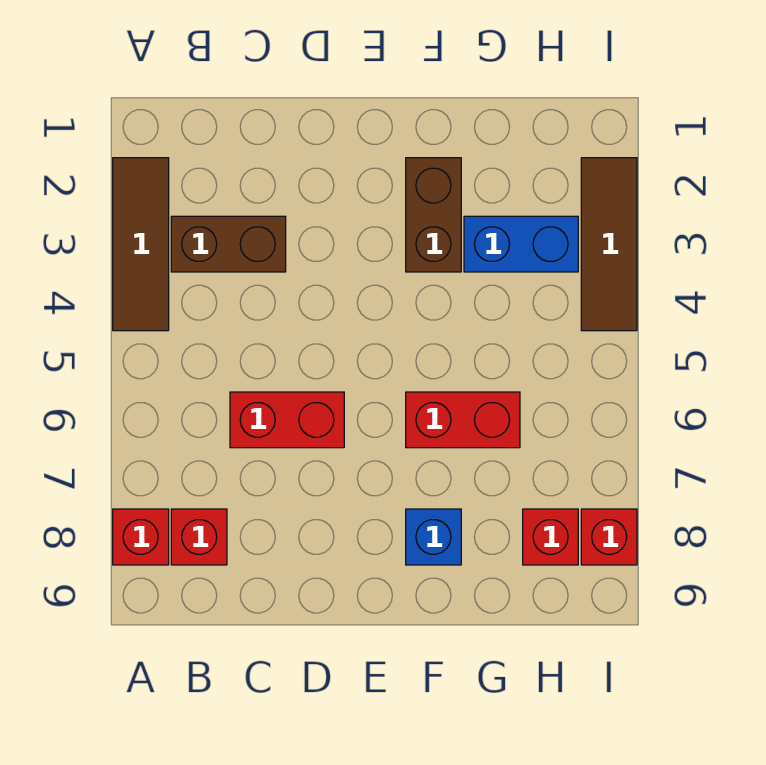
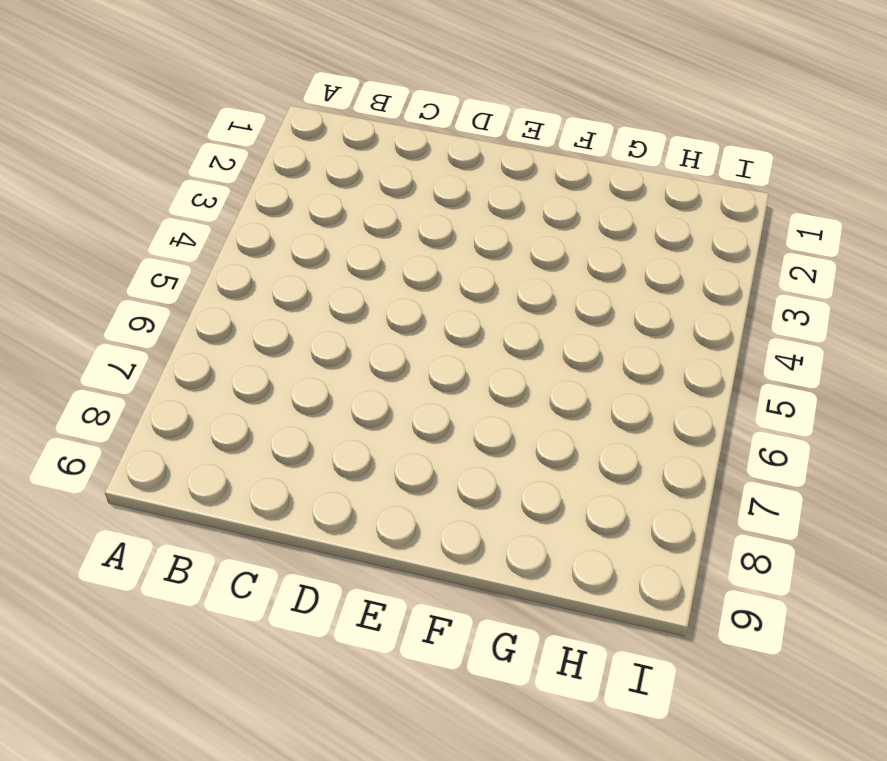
none -> brown 1x3 tile [113,158,169,331]
none -> red 1x1 brick [113,509,169,565]
none -> brown 1x2 brick [171,216,286,272]

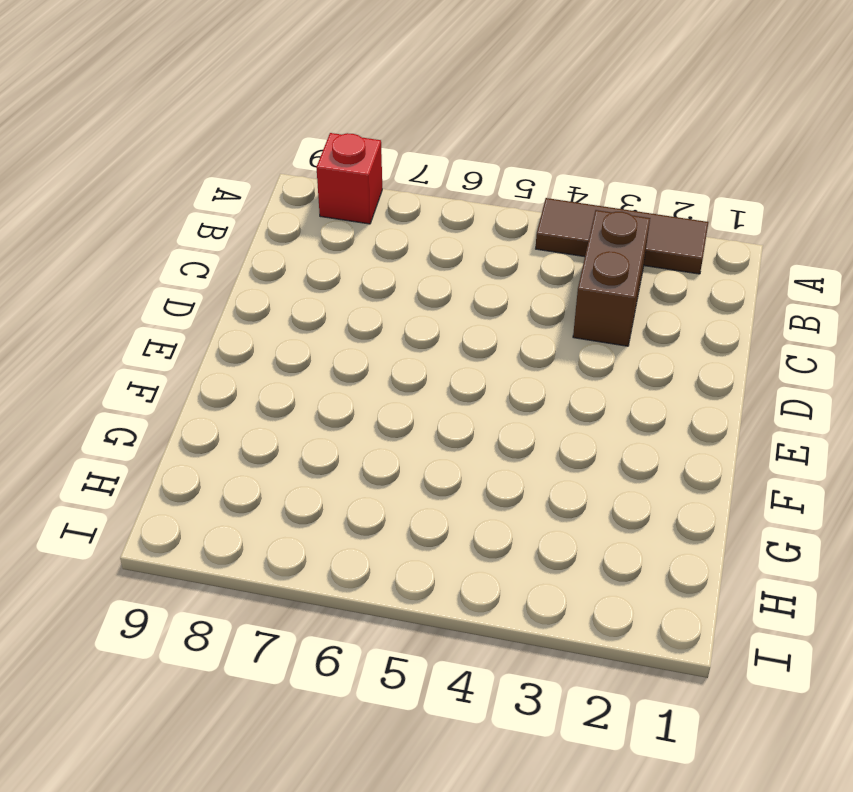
none -> red 1x1 brick [171,509,227,565]
none -> red 1x2 brick [230,392,344,448]
none -> brown 1x2 brick [406,158,461,272]

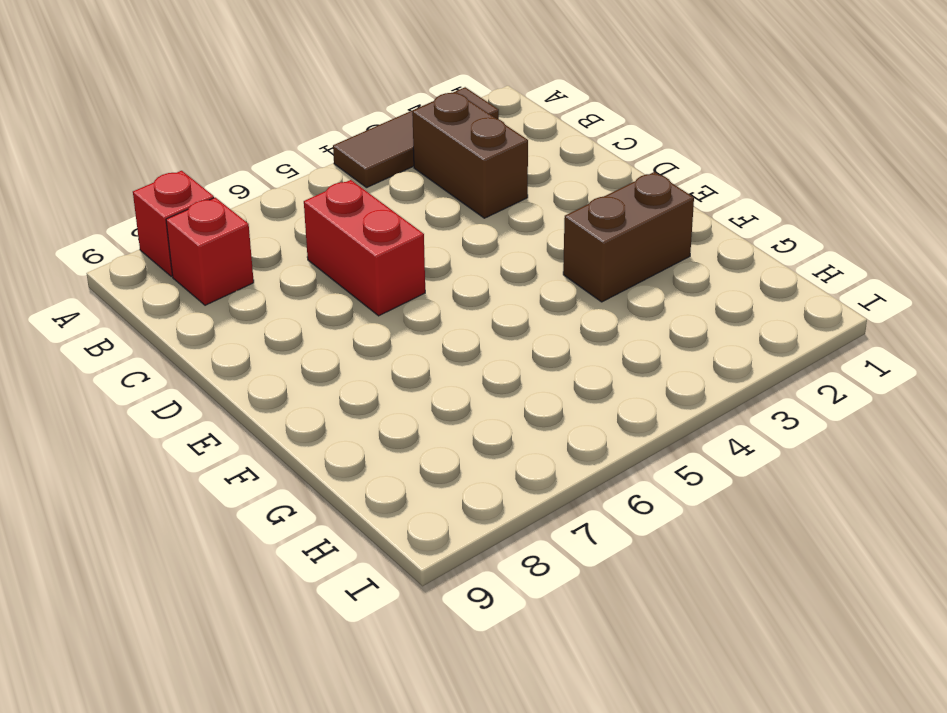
none -> red 1x2 brick [406,392,520,448]
none -> blue 1x1 brick [406,509,461,565]
none -> blue 1x2 brick [464,216,578,272]

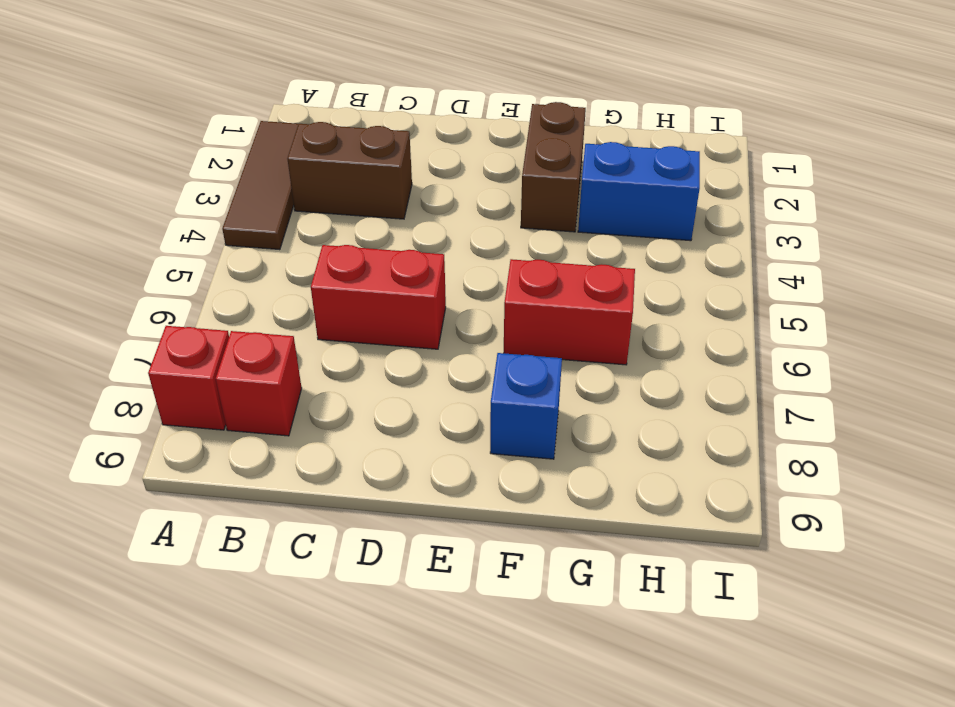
none -> red 1x1 brick [523,509,578,565]
none -> brown 1x3 tile [581,158,637,331]
none -> red 1x1 brick [581,509,637,565]

